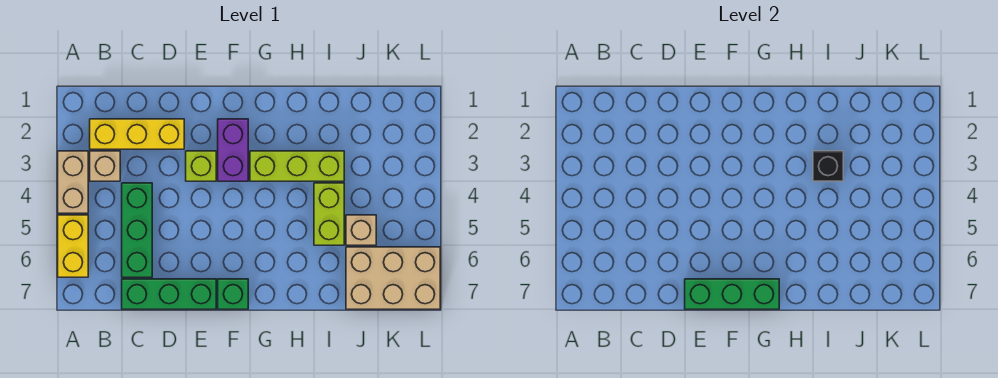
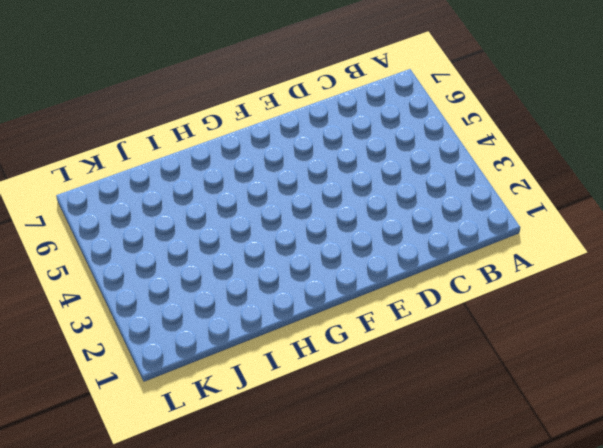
none -> tan 1x2 brick [58,151,88,213]
none -> yellow 1x2 brick [58,215,88,277]
none -> yellow 1x3 brick [90,119,184,149]

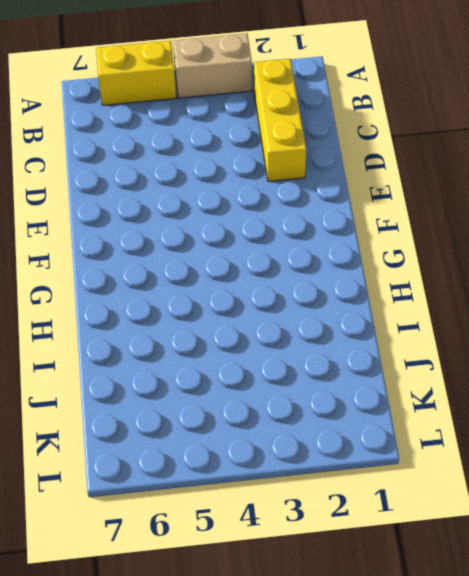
none -> tan 1x1 brick [90,151,120,181]
none -> green 1x3 brick [122,183,152,277]
none -> green 1x3 brick [122,279,216,309]

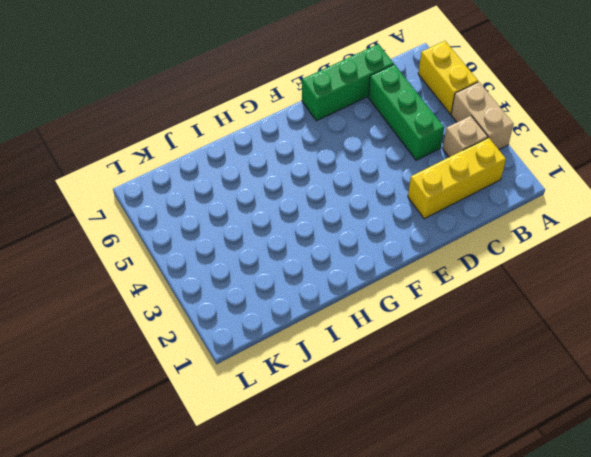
none -> lime 1x1 brick [186,151,216,181]
none -> purple 1x2 brick [218,119,248,181]
none -> green 1x1 brick [218,279,248,309]

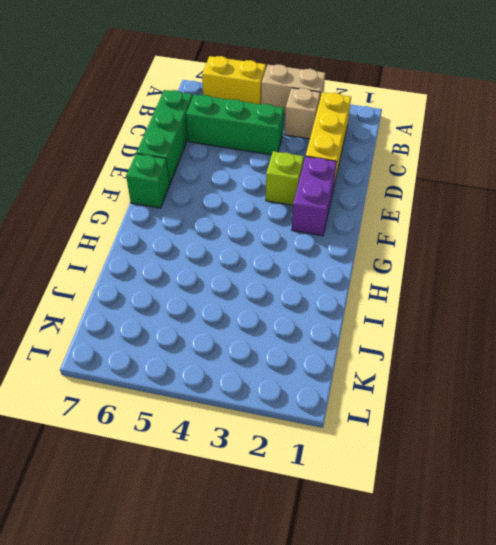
purple 1x2 brick [292,156,337,236] -> purple 1x2 brick turned to [218,119,248,181]
none -> lime 1x3 brick [250,151,344,181]
none -> lime 1x2 brick [314,183,344,245]
none -> tan 1x1 brick [346,215,376,245]

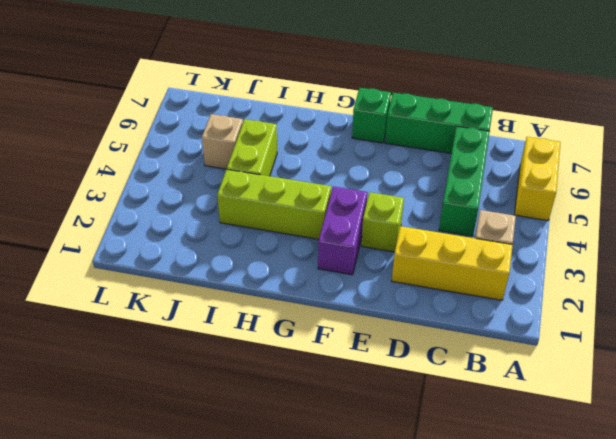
none -> tan 1x2 brick [58,151,88,213]
none -> tan 2x3 brick [346,247,440,309]
none -> green 1x3 brick [685,279,779,309]

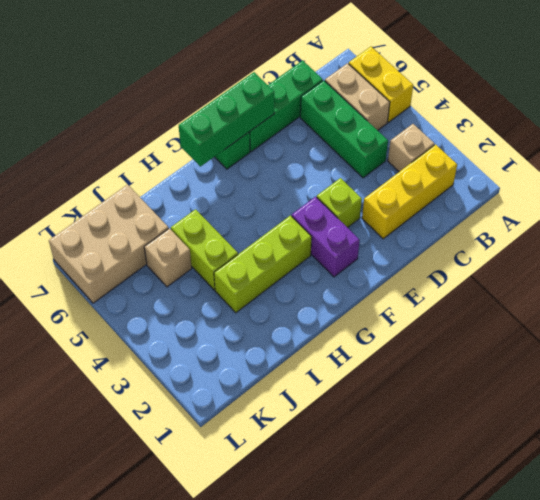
tan 1x2 brick [325,63,390,130] -> tan 1x2 brick moved to [58,151,88,213]
none -> black 1x1 brick [813,151,843,181]

